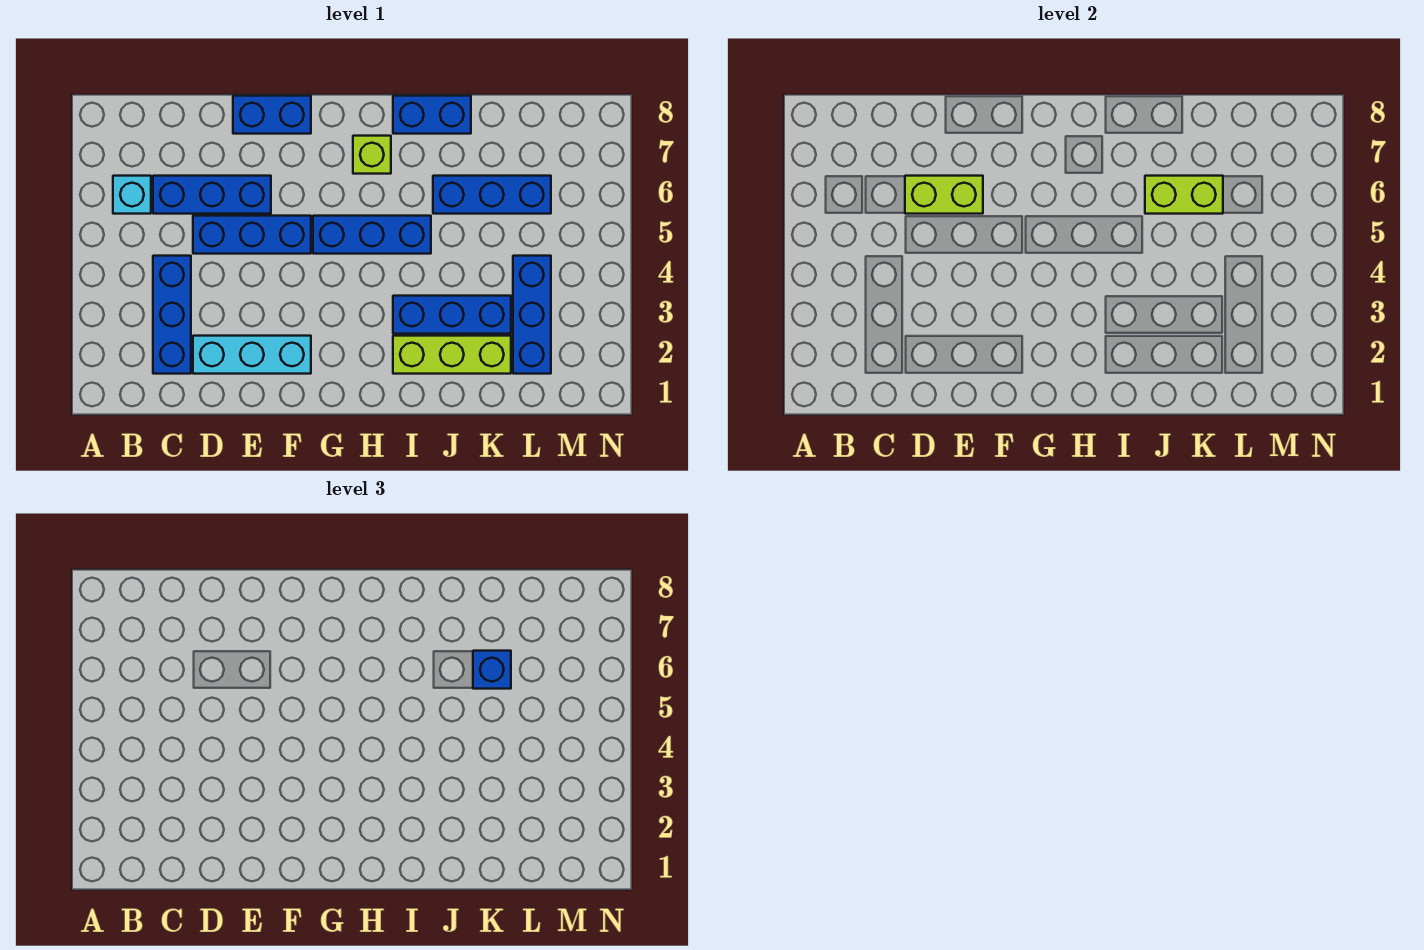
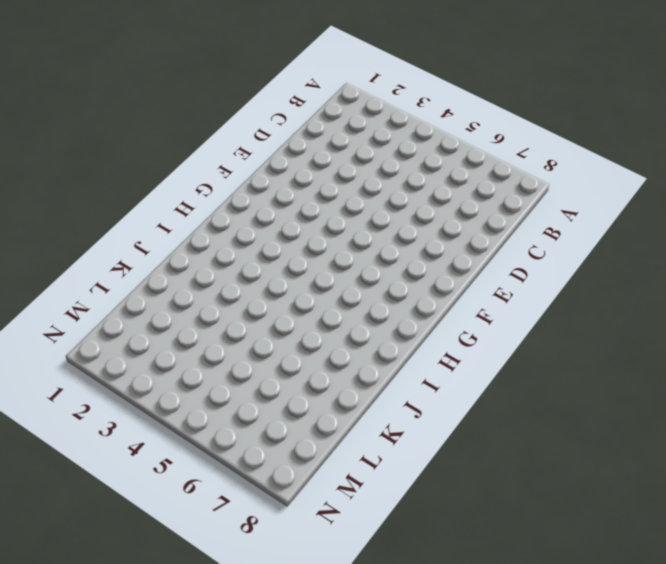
none -> cyan 1x1 brick [113,176,151,214]
none -> blue 1x3 brick [153,256,191,374]
none -> blue 1x3 brick [153,176,271,214]

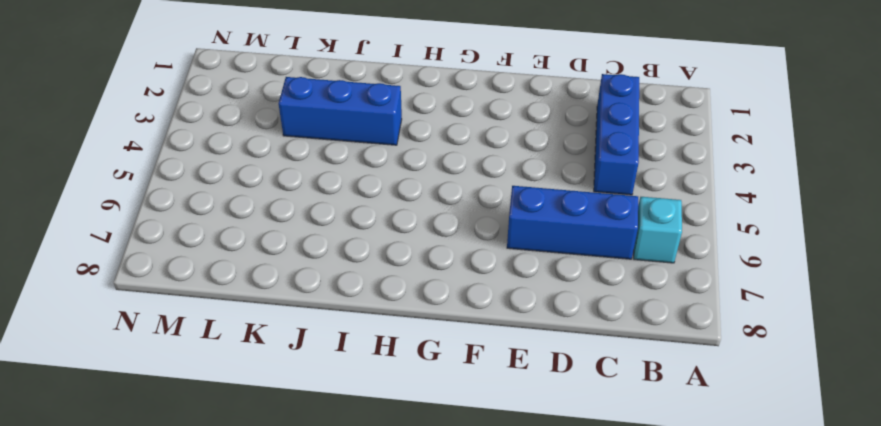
none -> cyan 1x3 brick [193,336,311,374]
none -> blue 1x3 brick [193,216,311,254]
none -> blue 1x2 brick [233,96,311,134]

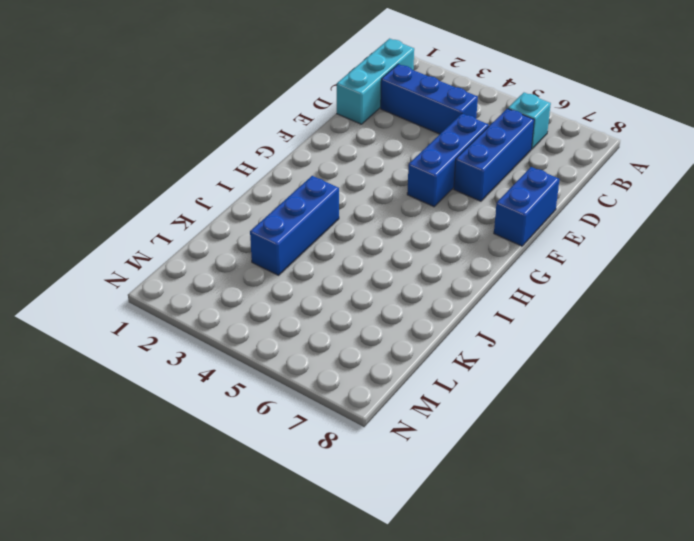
cyan 1x3 brick [337,39,414,124] -> cyan 1x3 brick moved to [193,336,311,374]
none -> blue 1x3 brick [313,216,431,254]
none -> lime 1x1 brick [353,136,391,174]
none -> lime 1x3 brick [393,336,511,374]

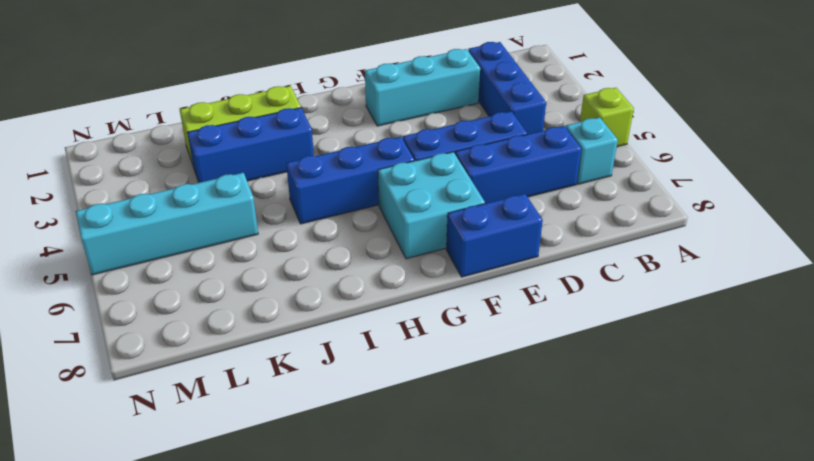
lime 1x1 brick [580,88,634,147] -> lime 1x1 brick moved to [353,136,391,174]
cyan 2x2 brick [378,152,485,259] -> none
cyan 1x4 brick [76,173,258,275] -> none
none -> blue 1x2 brick [393,96,471,134]
none -> blue 1x3 brick [433,176,551,214]
none -> blue 1x3 brick [513,256,551,374]

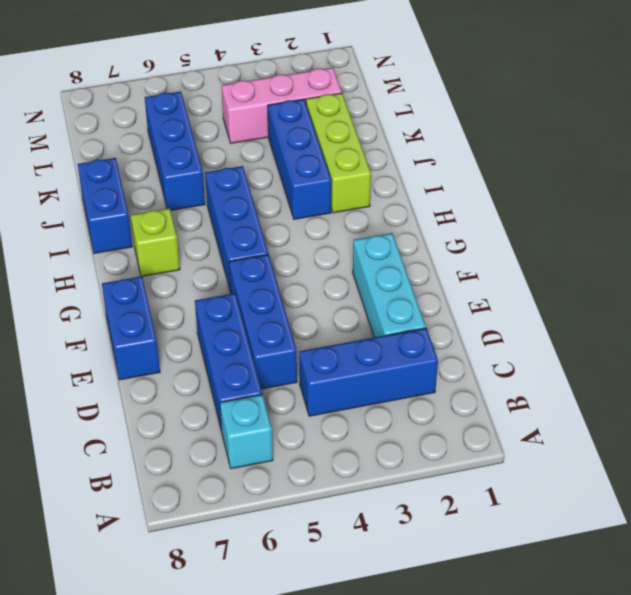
pink 1x3 brick [222,68,342,143] -> blue 1x3 brick [513,256,551,374]
none -> lime 1x2 brick [905,176,983,214]
none -> lime 1x2 brick [1145,176,1223,214]
none -> blue 1x1 brick [473,651,511,689]

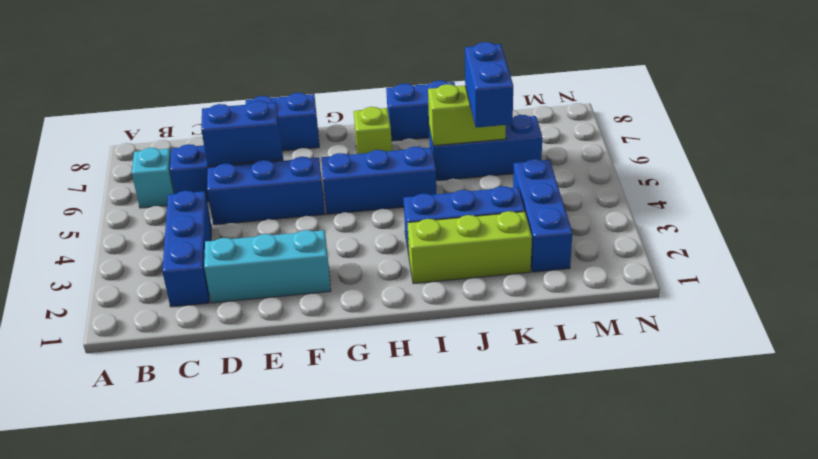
blue 1x2 brick [201,101,282,166] -> lime 1x2 brick [905,176,983,214]
blue 1x2 brick [465,42,513,128] -> blue 1x1 brick [473,651,511,689]

